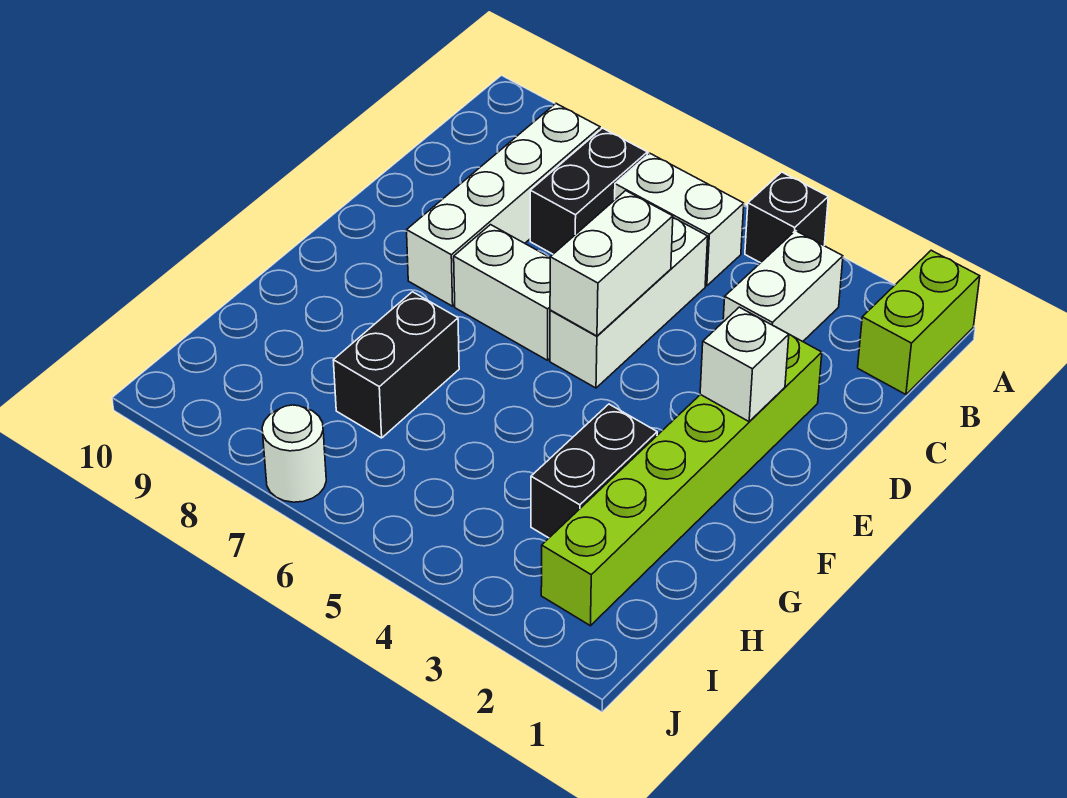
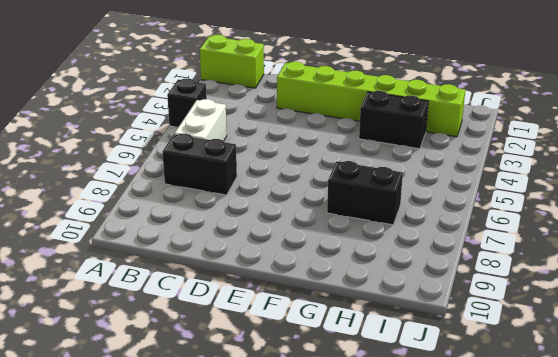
none -> white 1x2 brick [723,231,843,342]
none -> white 1x4 brick [407,104,600,306]
none -> white 1x3 brick [550,218,708,388]

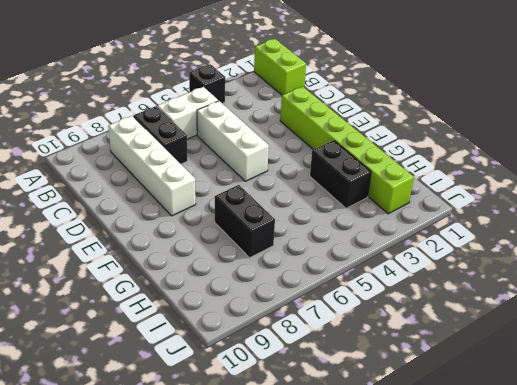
none -> white 1x2 brick [723,231,843,342]
none -> white 1x2 brick [454,225,550,360]
none -> white 1x1 round brick [262,405,326,502]

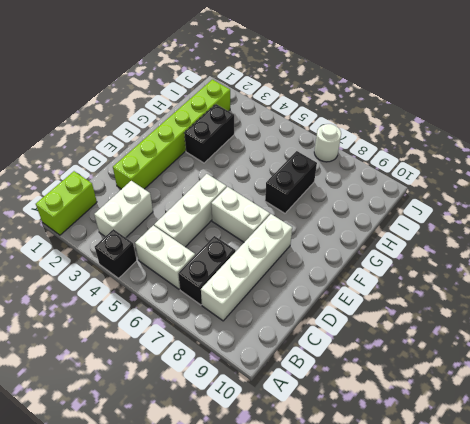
none -> white 1x2 brick [550,191,673,336]
none -> white 1x1 brick [700,307,789,422]

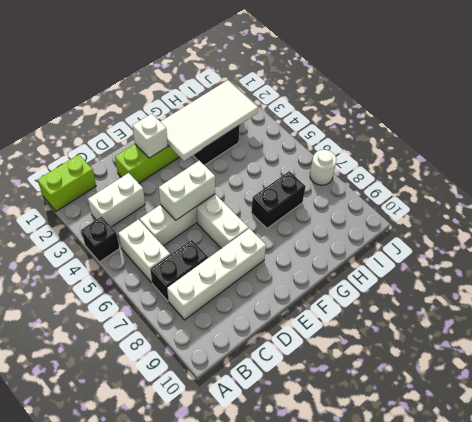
white 2x4 tile [161,80,258,161] -> none

